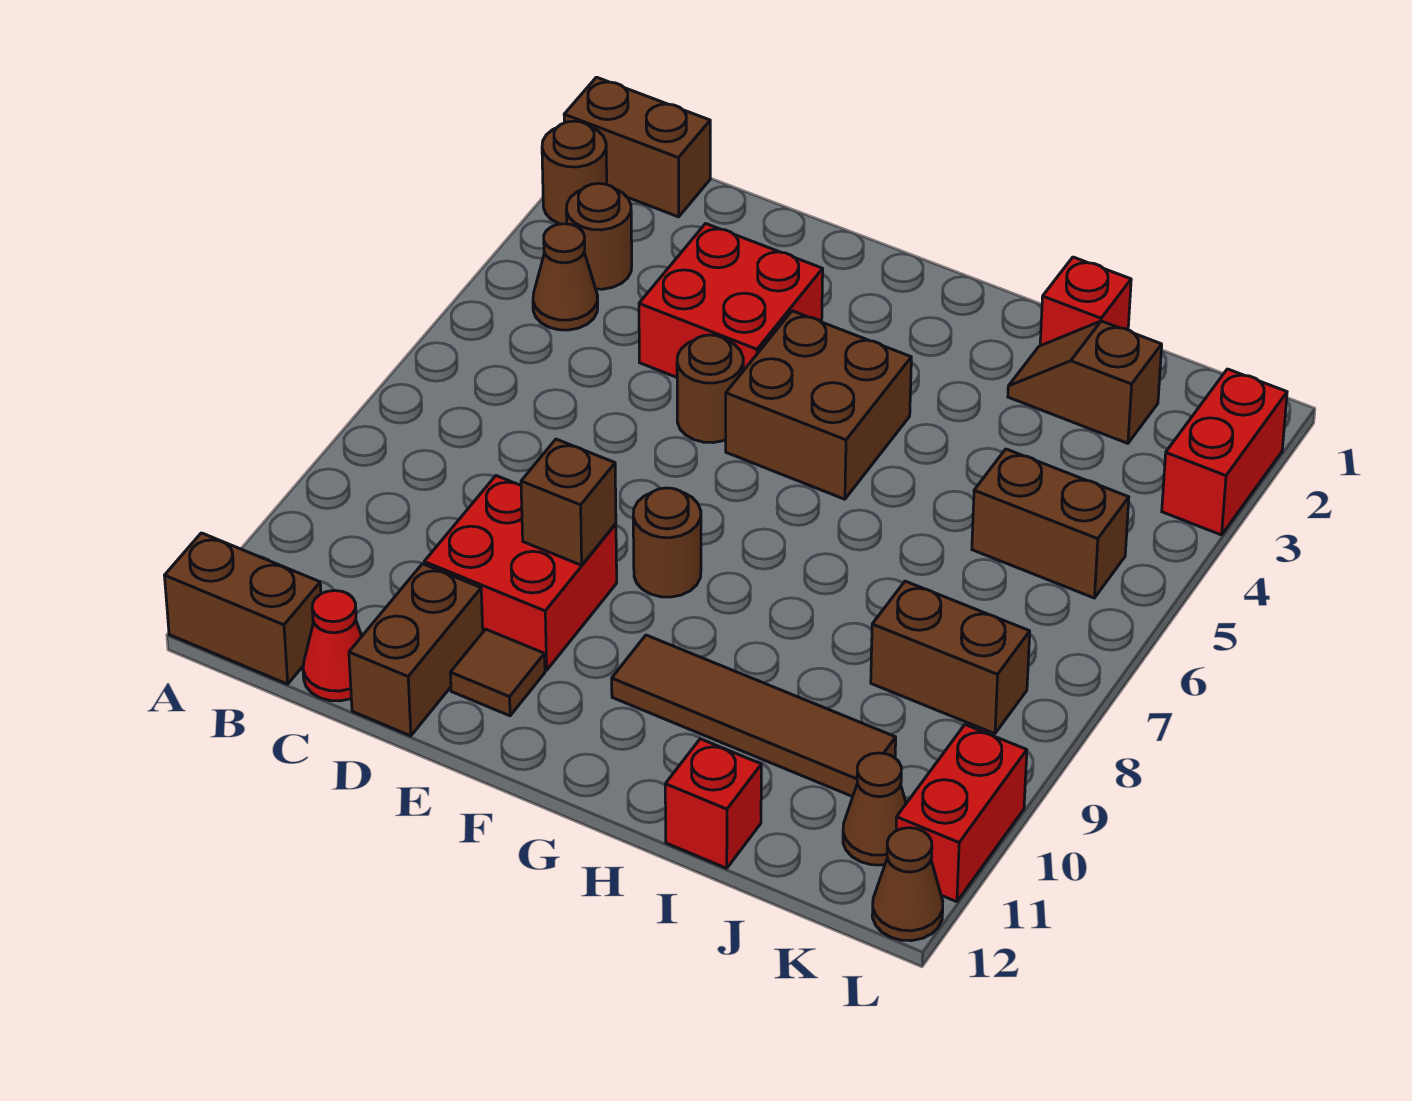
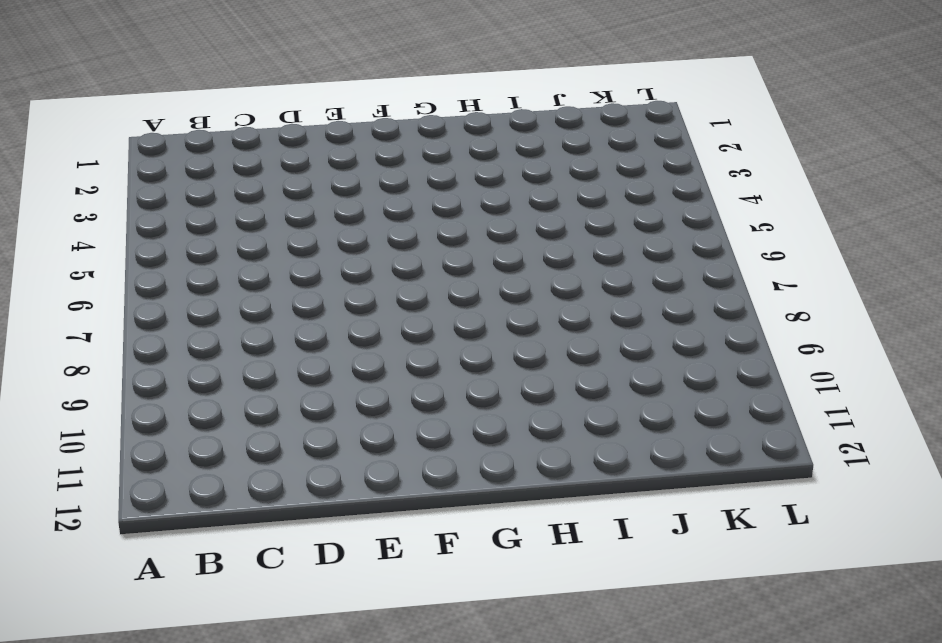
none -> brown 1x2 brick [564,77,710,217]
none -> brown 1x1 round brick [542,121,607,224]
none -> brown 1x2 brick [165,533,321,684]

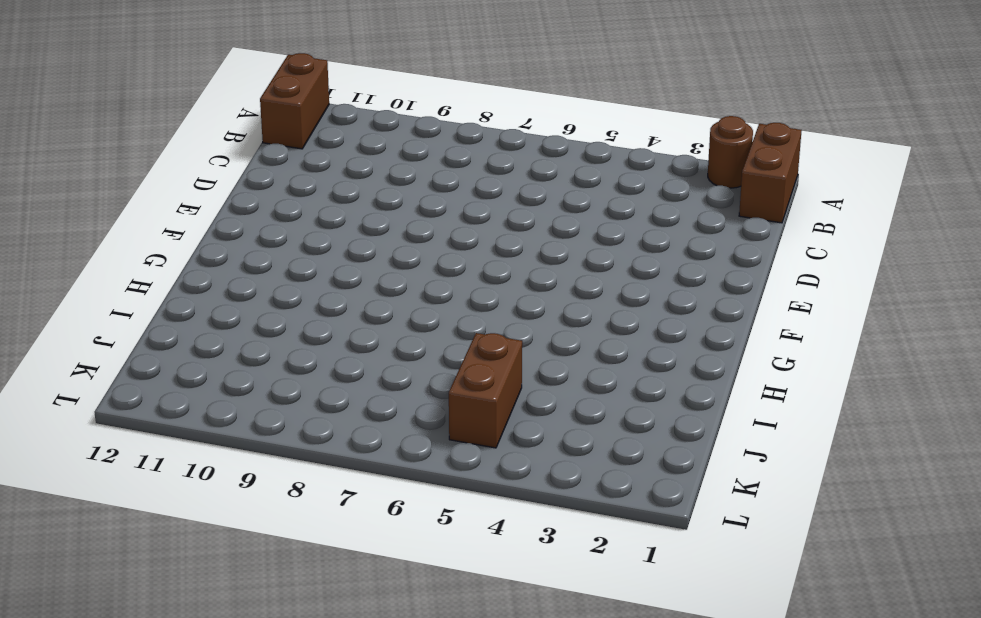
none -> brown 1x1 round brick [566,183,632,289]
none -> brown 1x1 cone [533,224,598,330]
none -> red 1x1 cone [303,591,362,701]

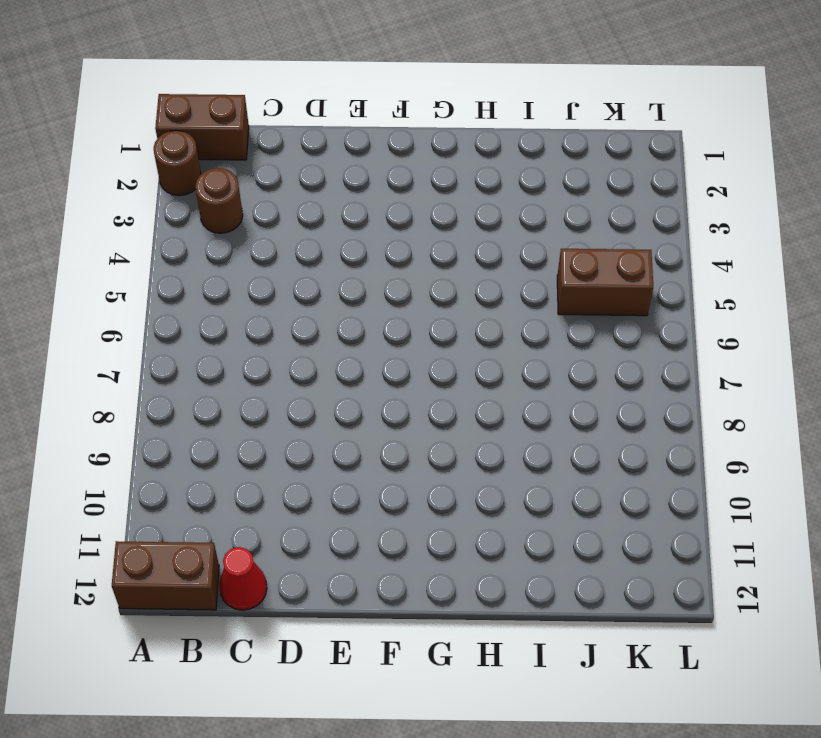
none -> brown 1x1 cone [533,224,598,330]
none -> red 2x2 brick [639,224,823,377]
none -> red 2x2 brick [424,476,617,670]

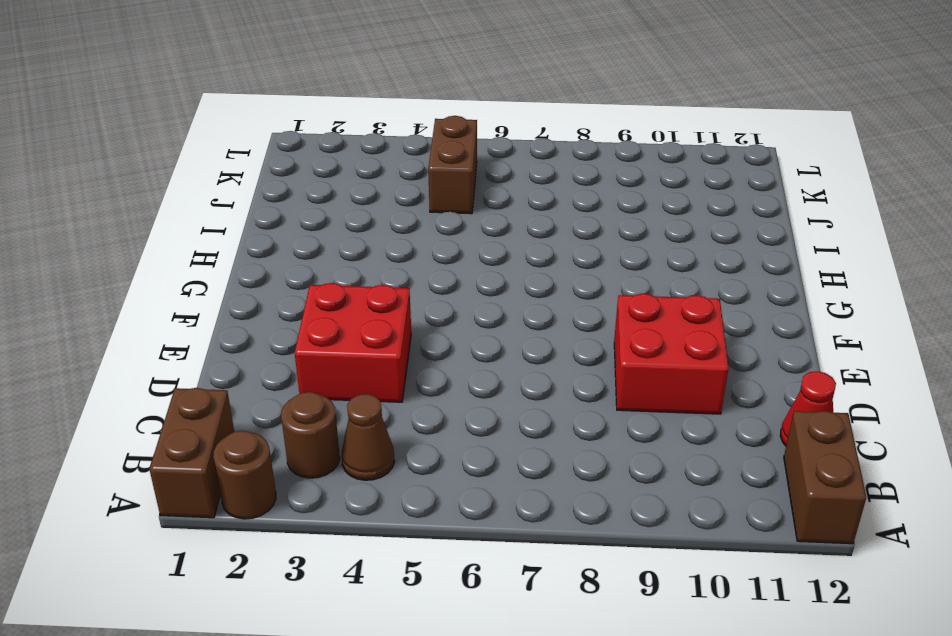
none -> brown 1x2 brick [349,564,483,736]
none -> brown 1x1 round brick [677,335,743,443]
none -> brown 1x1 tile [450,629,545,716]

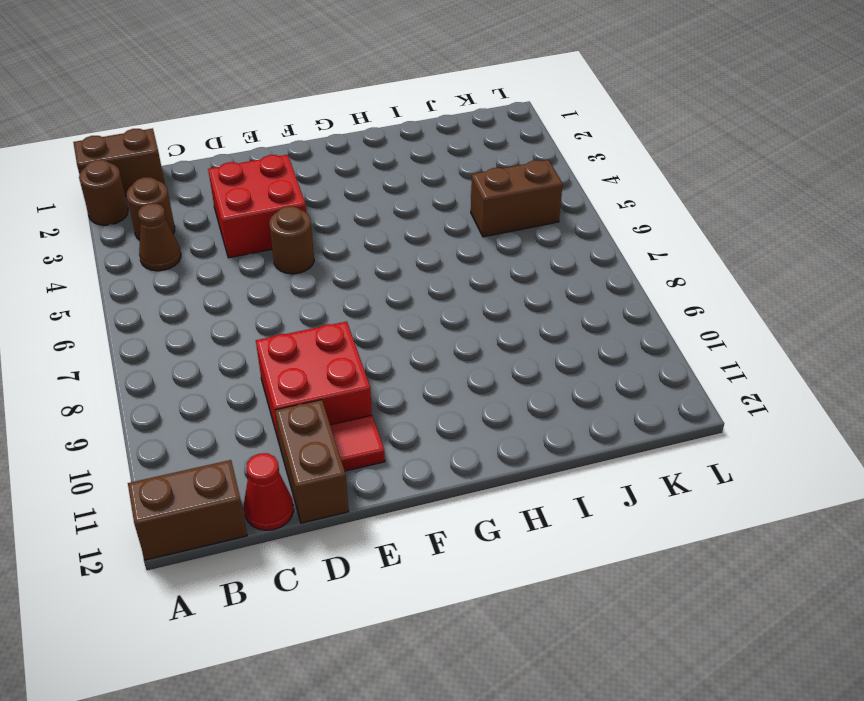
red 1x1 tile [330,415,385,471] -> brown 1x1 tile [450,629,545,716]
none -> brown 2x2 brick [726,311,911,499]
none -> brown 1x1 round brick [633,488,701,597]
none -> brown 1x4 tile [612,635,896,797]

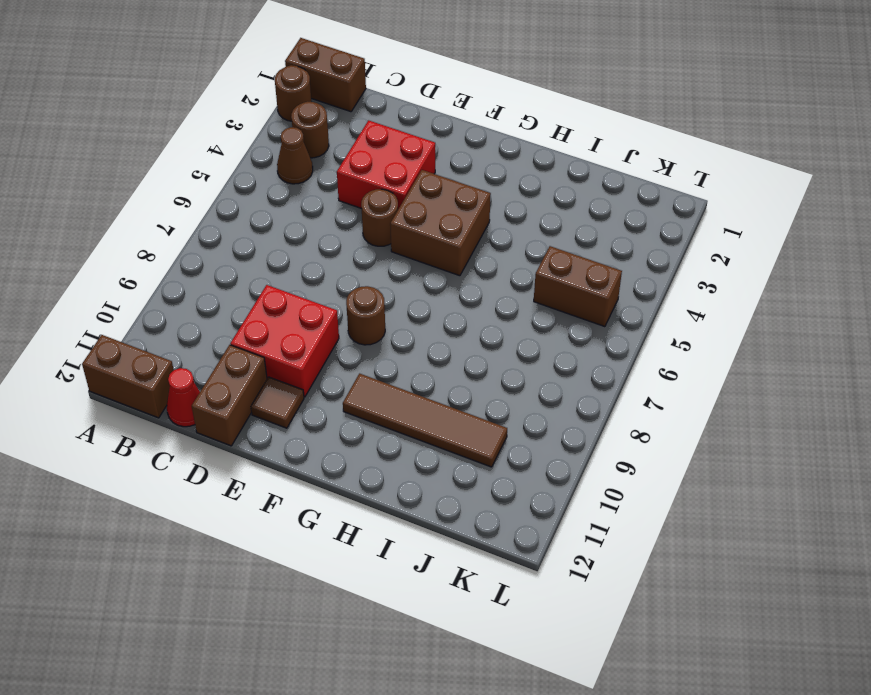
none -> red 1x1 brick [1040,257,1131,346]
none -> brown 1x2 slope [1008,321,1162,443]
none -> red 1x1 brick [665,739,761,868]

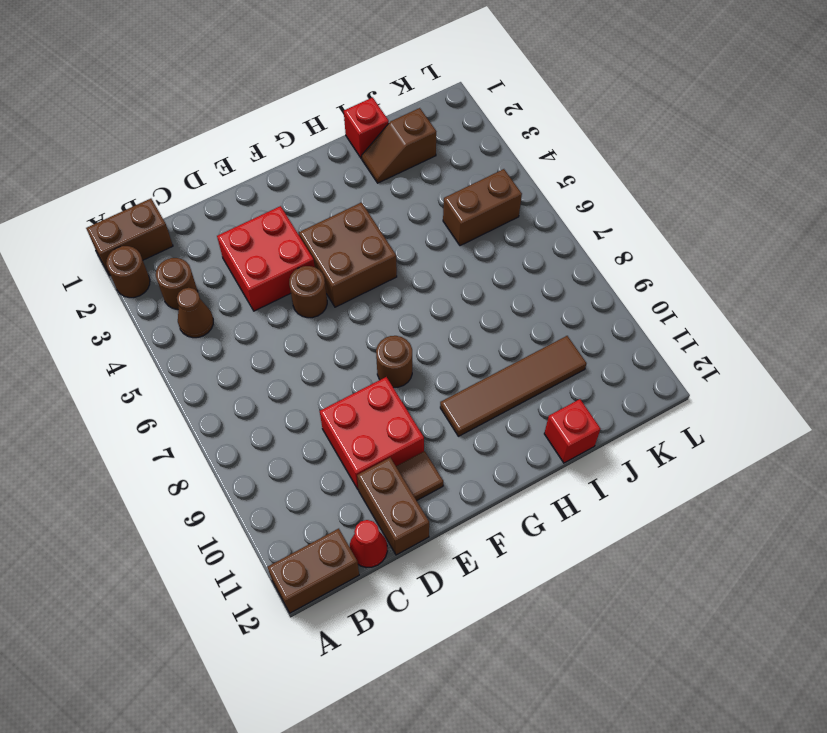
none -> brown 1x2 brick [871,581,1030,734]
none -> brown 1x1 cone [843,753,906,865]
none -> red 1x2 brick [1162,369,1287,535]

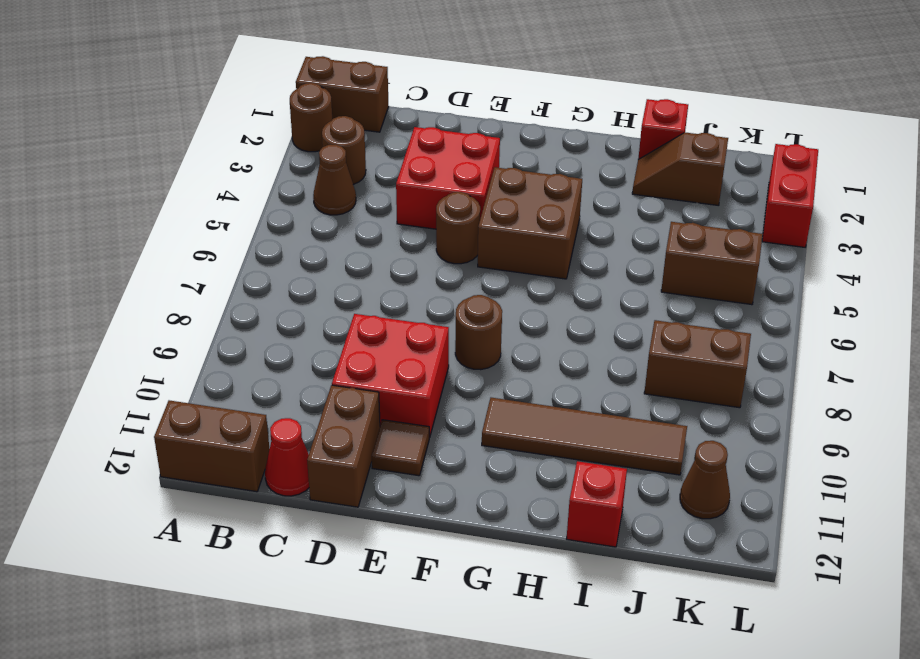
none -> red 1x2 brick [896,725,1027,902]
none -> brown 1x1 cone [872,828,943,941]
none -> brown 1x1 brick [521,439,616,565]

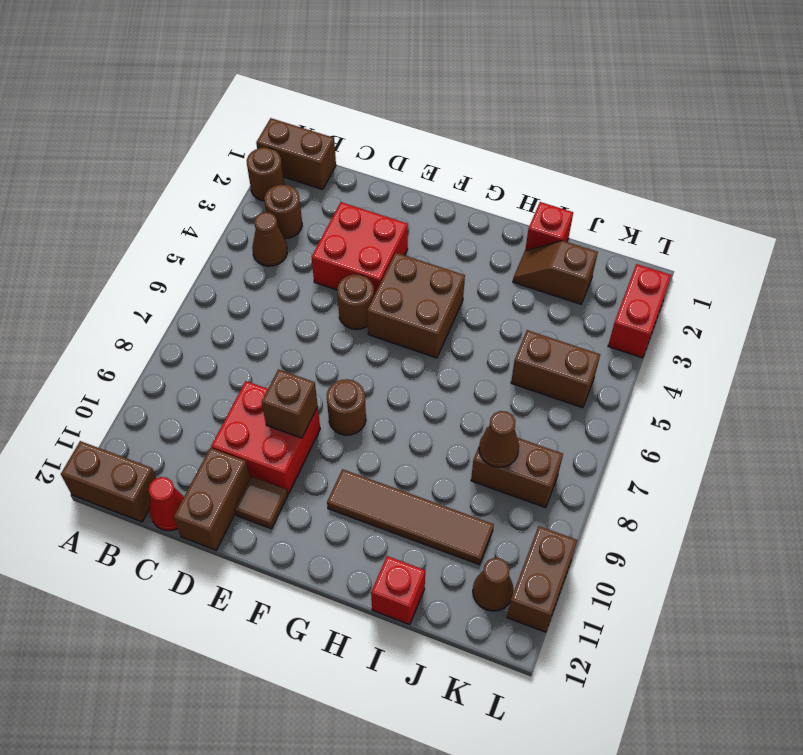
brown 1x1 cone [479,411,519,467] -> brown 1x1 cone moved to [872,828,943,941]
brown 1x2 brick [507,526,577,632] -> red 1x2 brick [896,725,1027,902]

